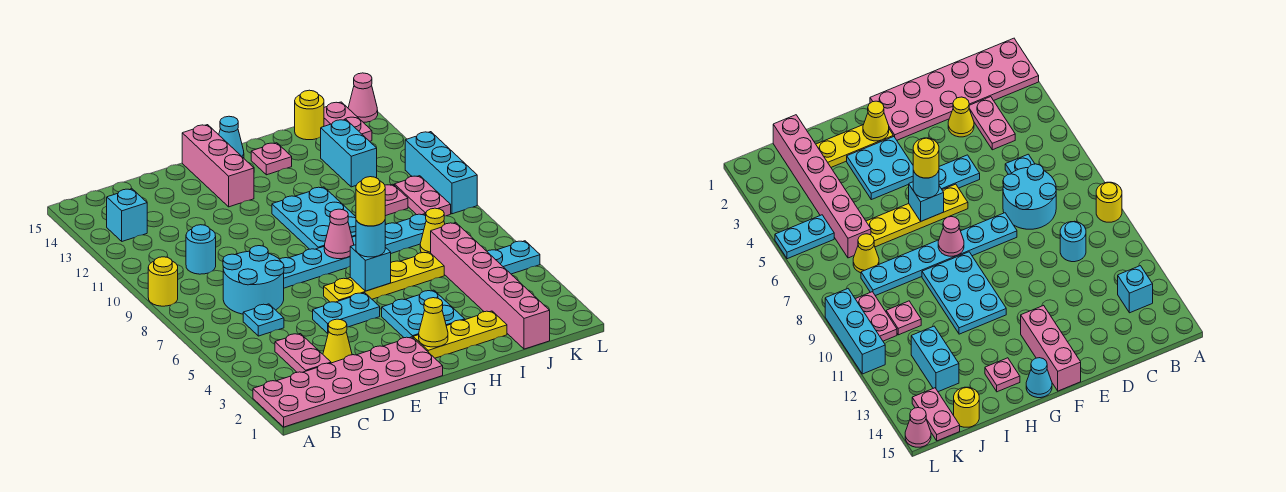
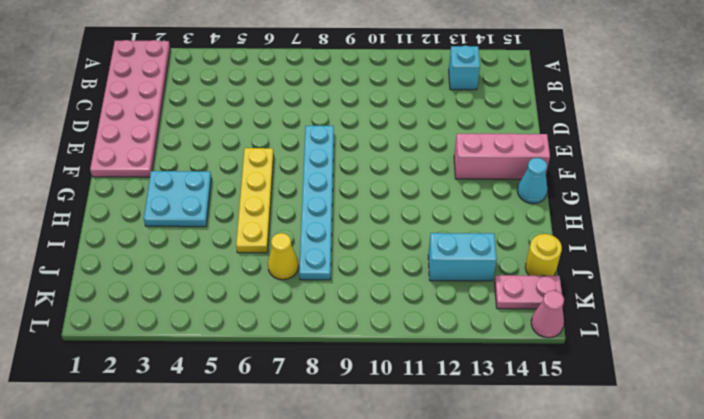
none -> yellow 1x1 round brick [148,257,178,306]
none -> pink 1x2 plate [275,334,331,372]
none -> cyan 1x1 plate [243,304,284,336]
none -> cyan 2x2 round brick [223,246,284,314]

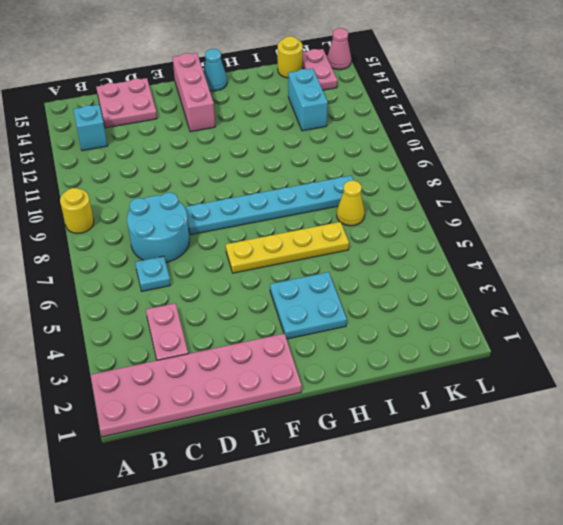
pink 2x2 plate [96,78,157,128] -> none
none -> cyan 1x1 round brick [186,225,216,274]
none -> yellow 1x1 cone [323,319,352,363]
none -> cyan 1x2 plate [313,293,380,333]
none -> yellow 1x3 plate [413,311,507,358]

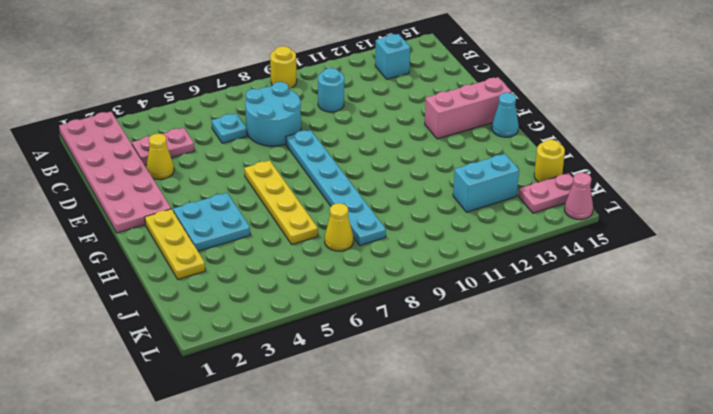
none -> cyan 1x2 plate [313,293,380,333]
none -> cyan 2x3 plate [272,187,356,249]
none -> pink 1x1 plate [251,143,292,175]
none -> pink 1x6 brick [431,223,550,349]

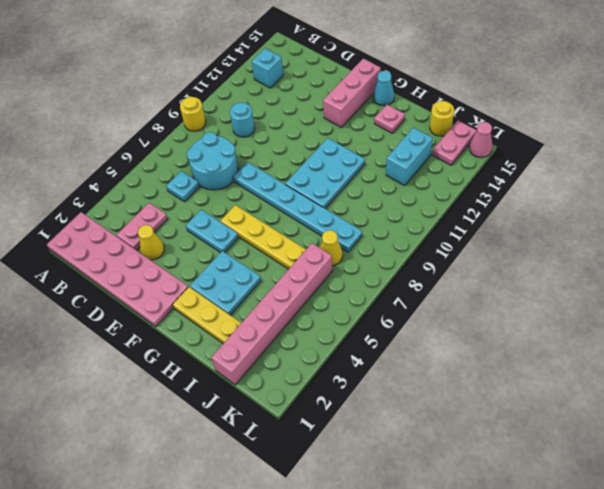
none -> pink 1x1 plate [385,184,408,216]
none -> cyan 1x2 plate [487,241,540,274]
none -> pink 1x2 plate [394,176,451,216]
none -> cyan 1x3 brick [405,132,477,214]

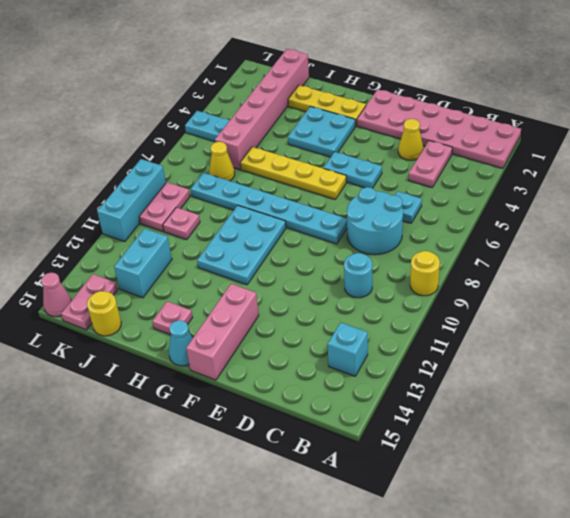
none -> yellow 1x1 cone [419,298,448,347]
none -> cyan 1x1 brick [350,245,391,291]
none -> pink 1x1 cone [324,209,354,259]
none -> cyan 1x1 round brick [356,220,385,257]

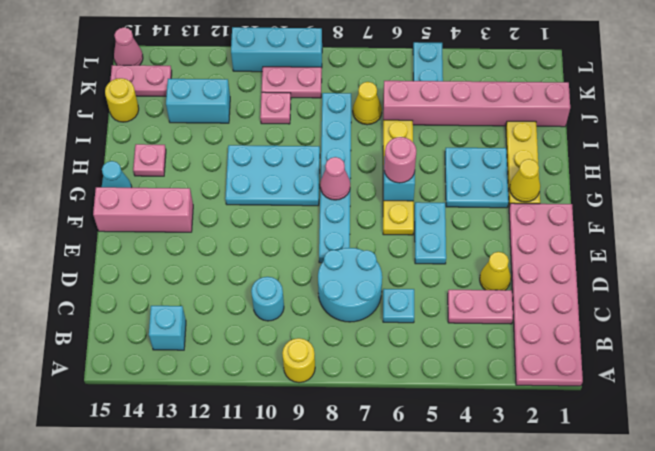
pink 1x1 round brick [384,137,416,183] -> cyan 1x1 round brick [356,220,385,257]
none -> yellow 1x1 round brick [356,177,385,226]

